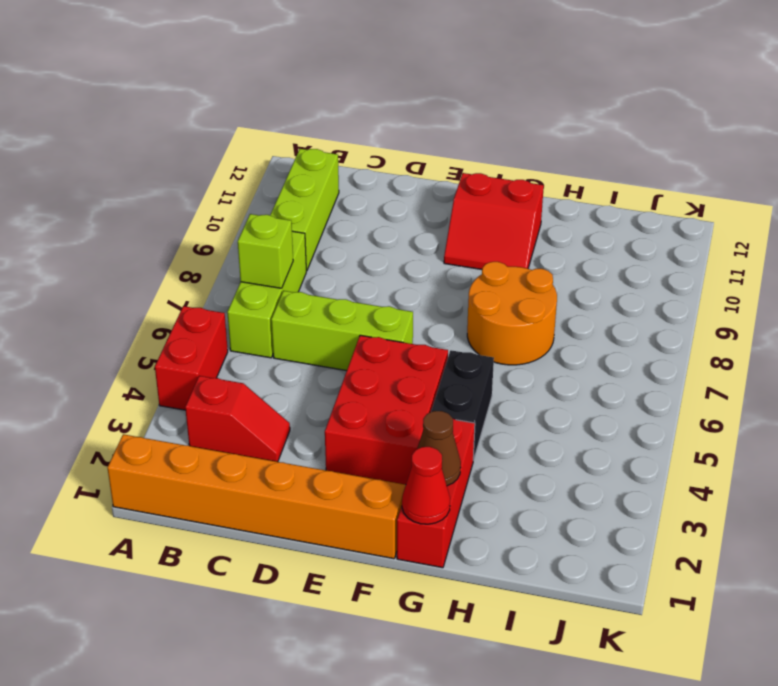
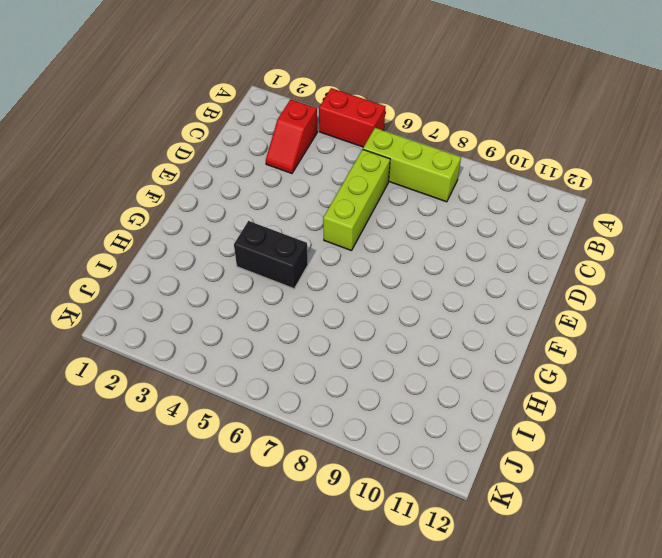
none -> orange 1x6 brick [108,434,406,559]
none -> lime 1x3 brick [270,149,339,271]
none -> red 2x3 brick [325,335,448,485]

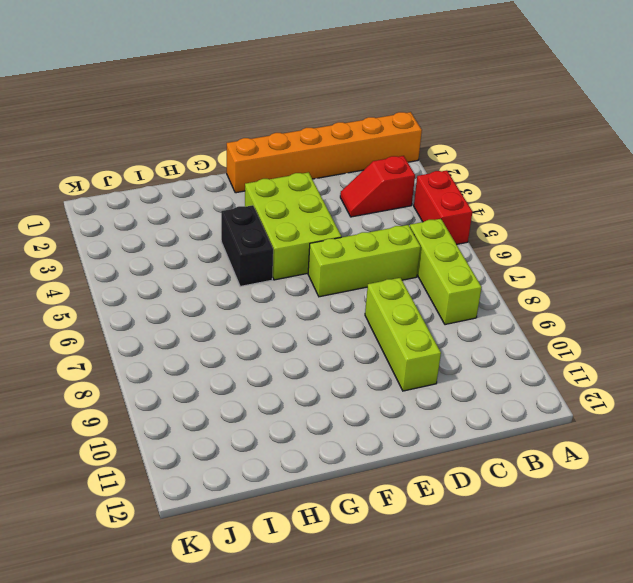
lime 1x3 brick [365,278,441,391] -> lime 1x3 brick moved to [270,149,339,271]
lime 2x3 brick [245,172,341,280] -> red 2x3 brick [325,335,448,485]
none -> red 2x2 slope [444,173,544,269]
none -> red 1x3 brick [397,419,475,568]
none -> orange 2x2 round brick [467,262,557,365]

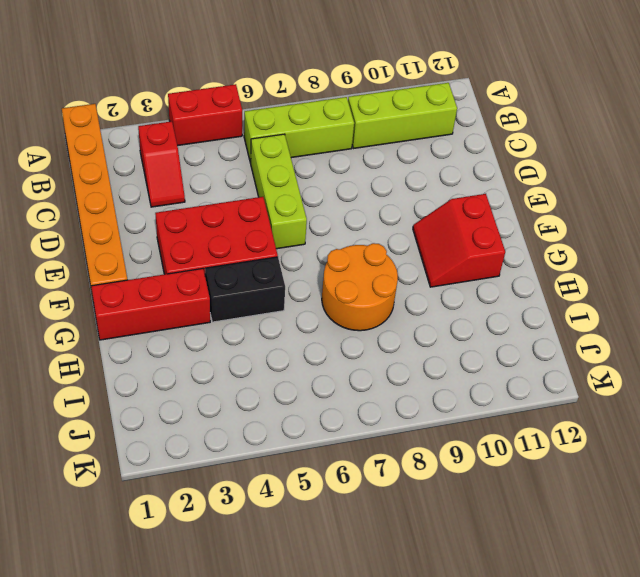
none -> lime 1x1 brick [238,214,293,288]
none -> red 1x1 cone [402,447,450,524]
none -> brown 1x1 cone [417,411,461,486]

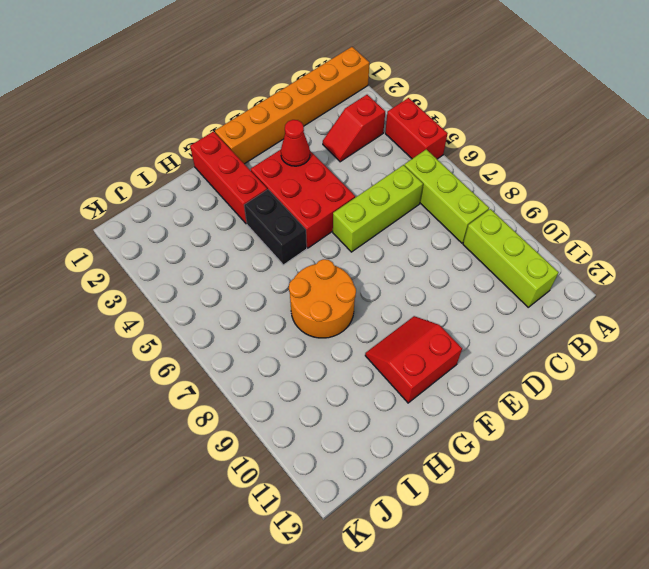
red 1x1 cone [281,120,310,166] -> red 1x1 cone moved to [402,447,450,524]
none -> lime 1x1 brick [238,214,293,288]
none -> brown 1x1 cone [417,411,461,486]

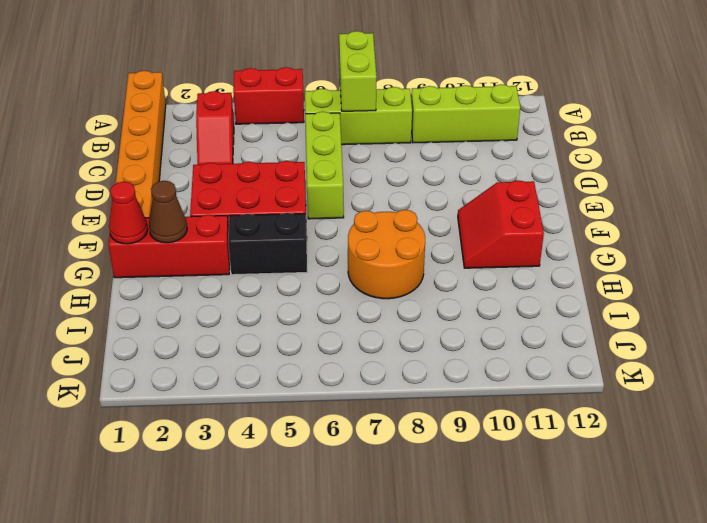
lime 1x2 brick [339,31,377,111] -> lime 1x1 brick [238,214,293,288]

